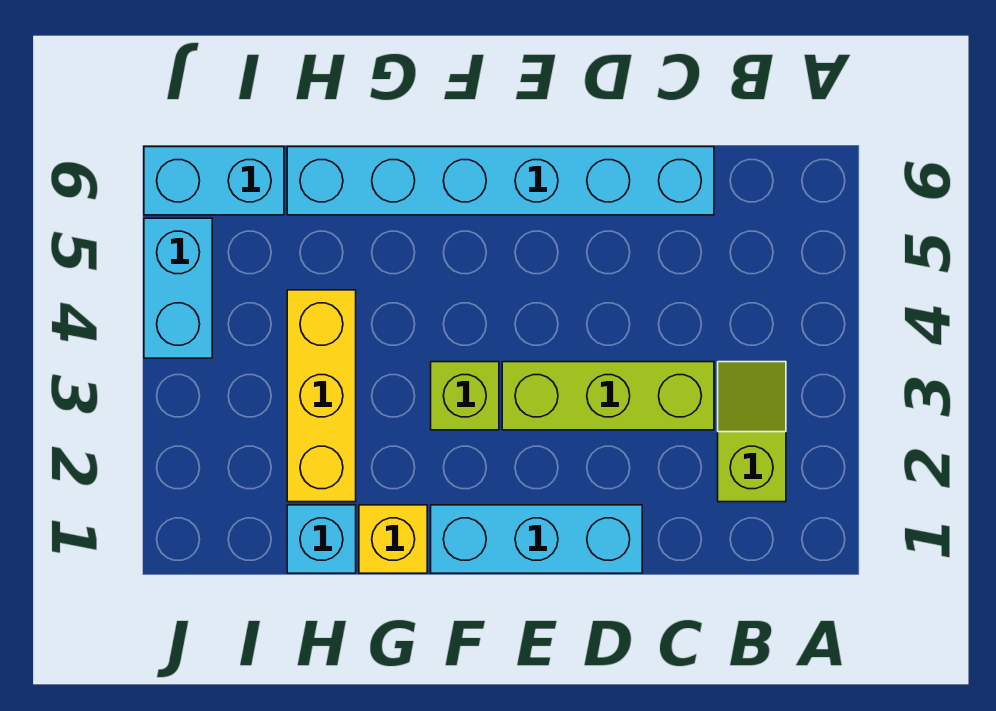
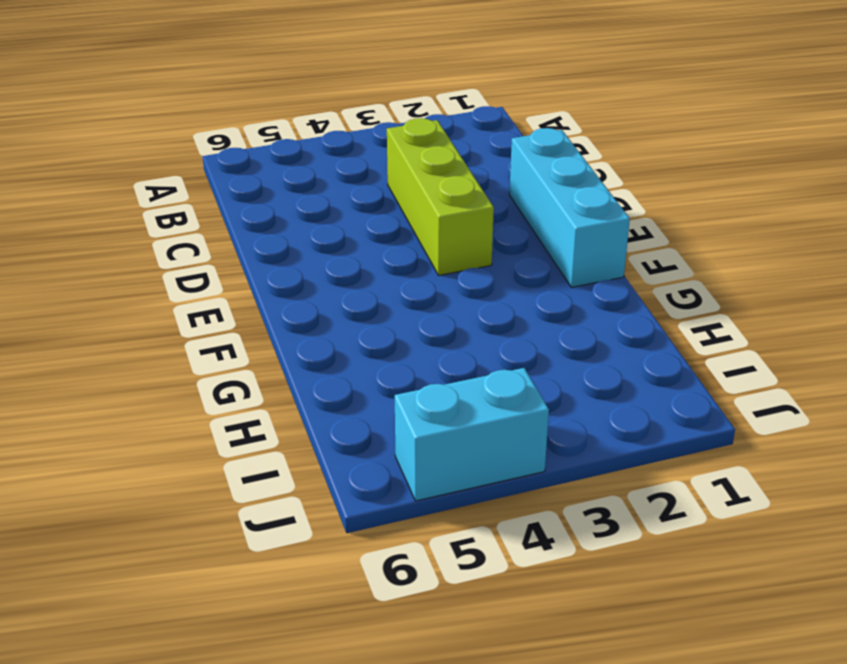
none -> lime 1x2 slope [718,362,786,502]
none -> cyan 1x6 brick [287,147,714,215]

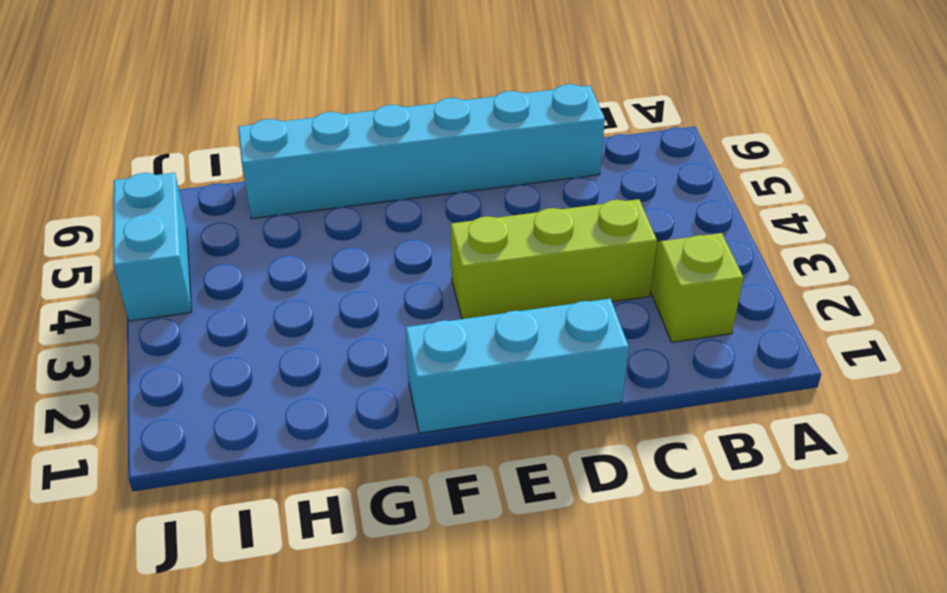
none -> lime 1x1 brick [431,362,499,430]
none -> yellow 1x1 brick [359,505,427,573]

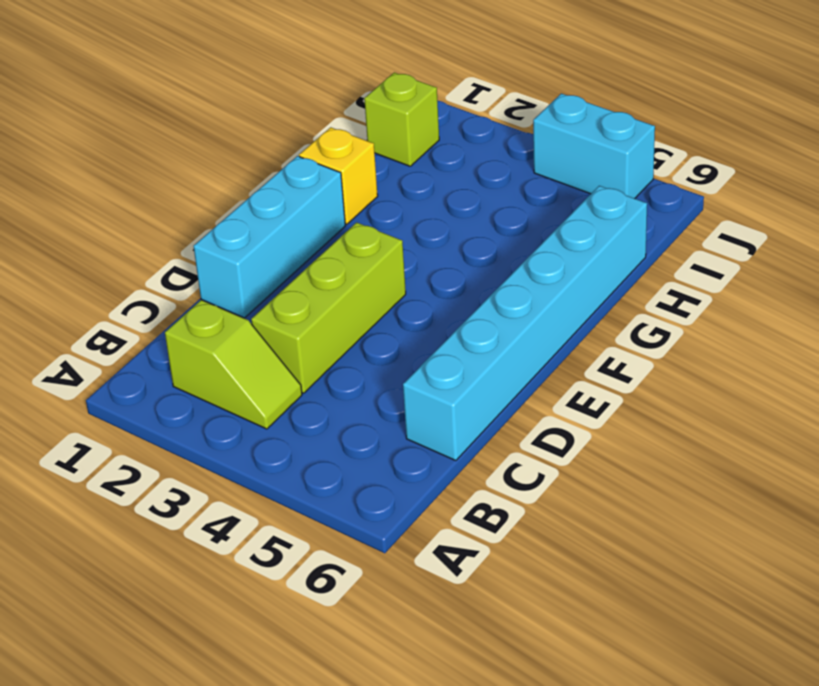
lime 1x1 brick [364,72,439,166] -> lime 1x1 brick moved to [431,362,499,430]
none -> cyan 1x1 brick [287,505,356,573]
none -> yellow 1x3 brick [287,290,356,502]

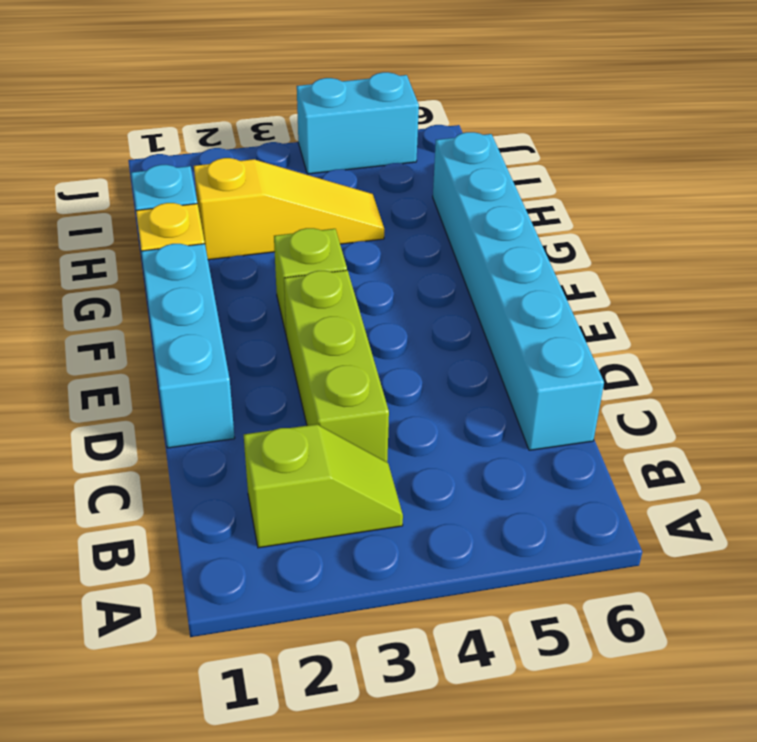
yellow 1x3 slope [194,158,384,260] -> yellow 1x3 brick [287,290,356,502]
none -> cyan 1x2 brick [144,147,284,215]

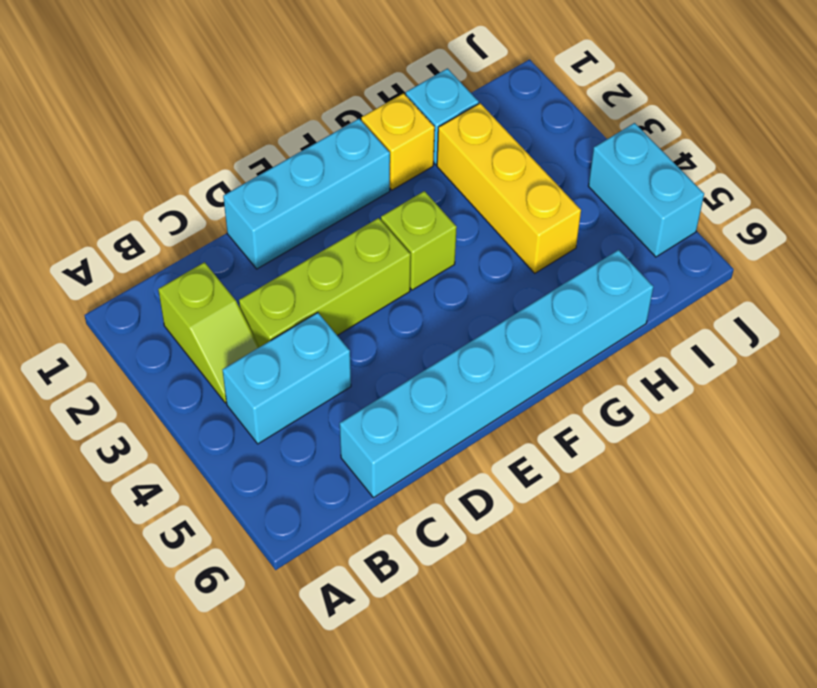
cyan 1x2 brick [223,313,351,444] -> cyan 1x2 brick moved to [144,147,284,215]

